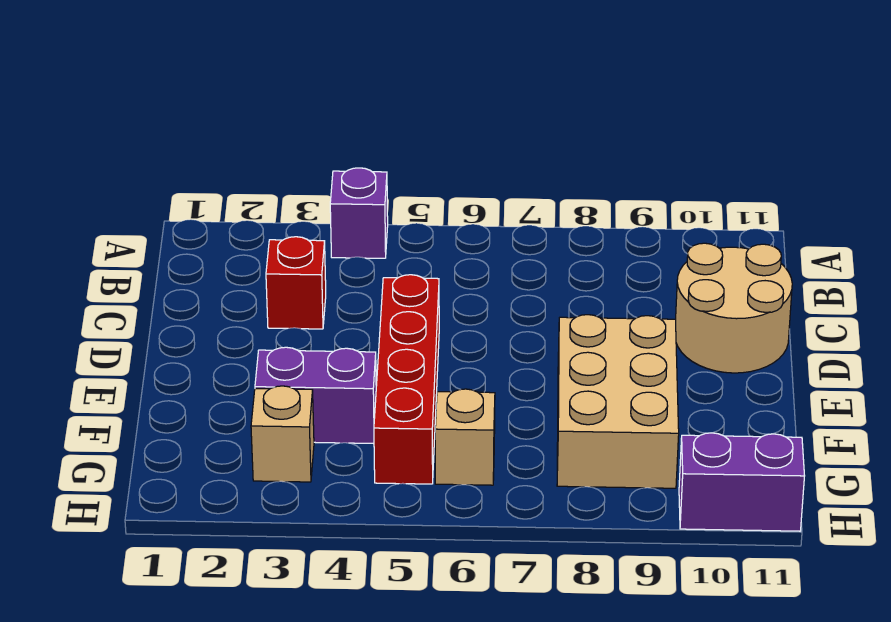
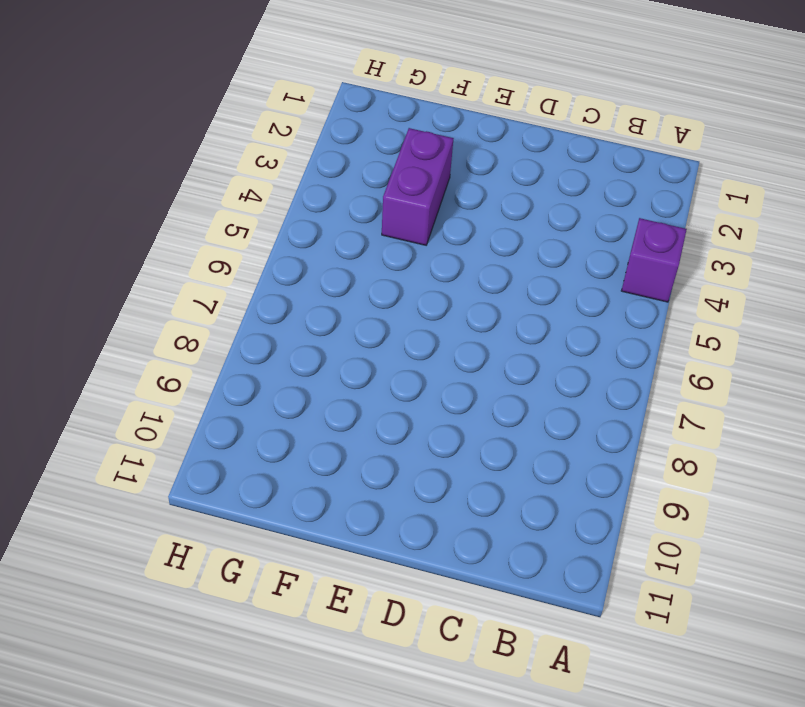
none -> red 1x1 brick [266,237,326,329]
none -> tan 2x2 round brick [676,243,792,373]

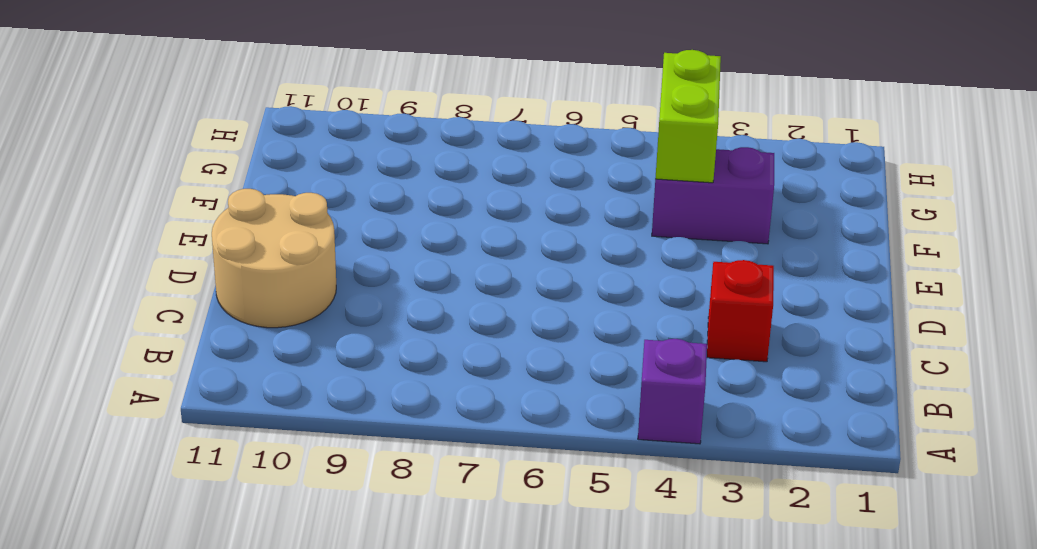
lime 1x2 brick [655,50,721,183] -> none
none -> red 1x4 brick [374,275,439,484]
none -> tan 2x3 brick [557,315,679,488]

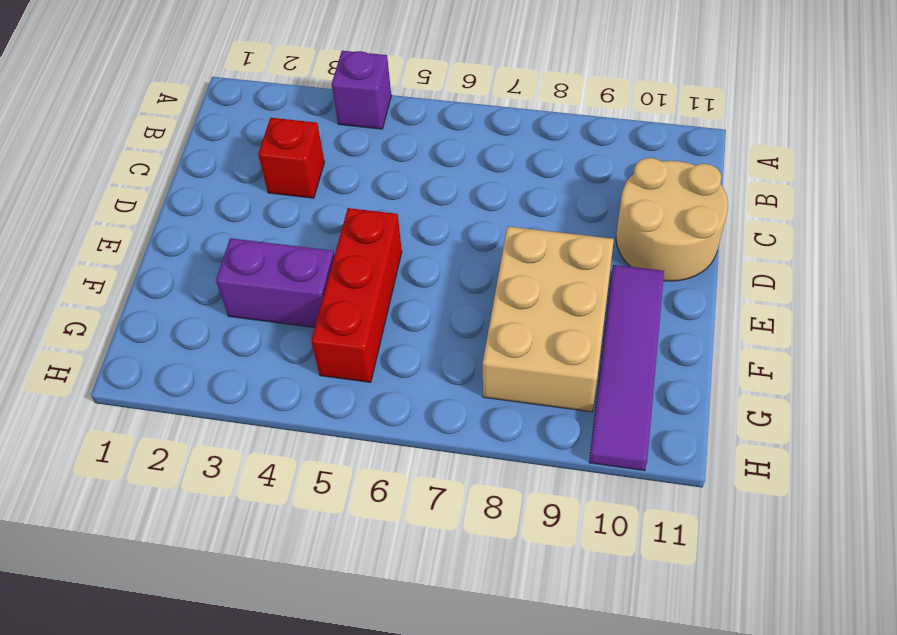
red 1x3 brick [311,208,402,382] -> red 1x4 brick [374,275,439,484]
purple 1x4 tile [589,265,664,471] -> purple 1x2 brick [679,433,805,531]
none -> tan 1x1 brick [251,386,314,482]
none -> tan 1x1 brick [435,389,495,485]

